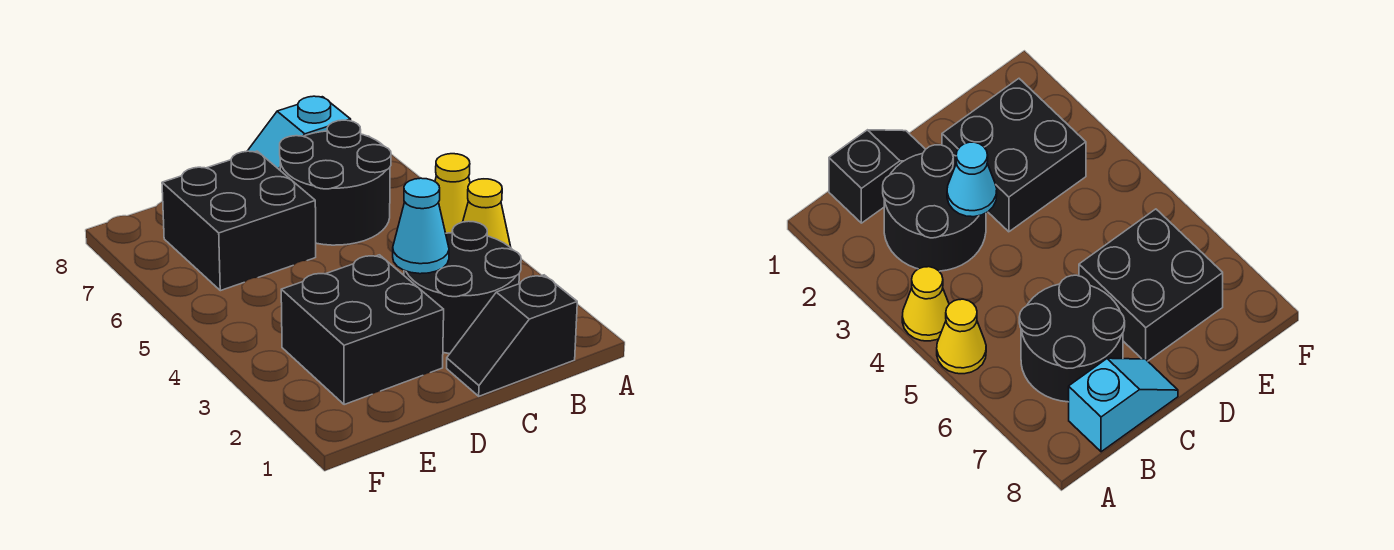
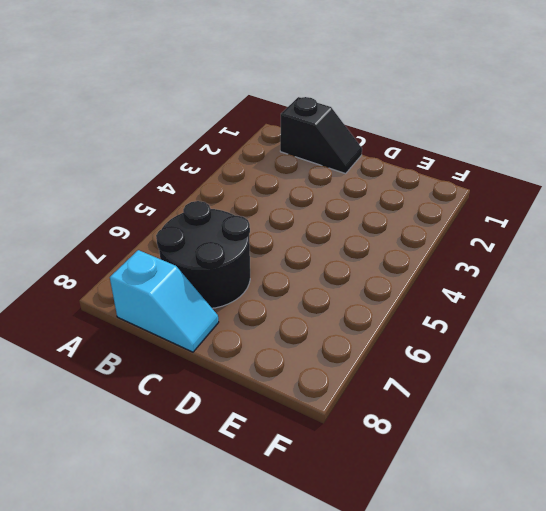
none -> yellow 1x1 cone [463,179,511,247]
none -> yellow 1x1 cone [435,154,470,233]

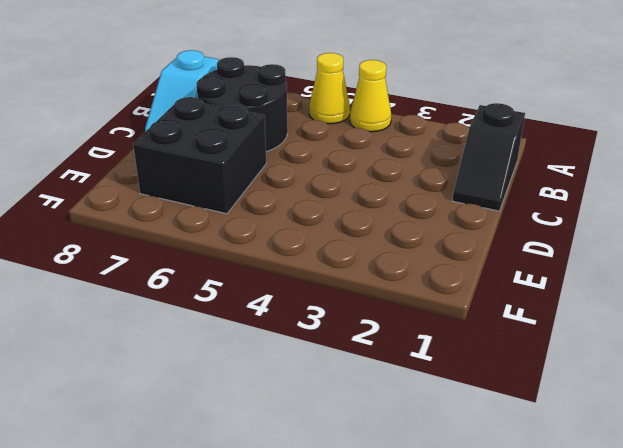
none -> black 2x2 round brick [404,221,521,354]
none -> black 2x2 brick [281,255,444,405]

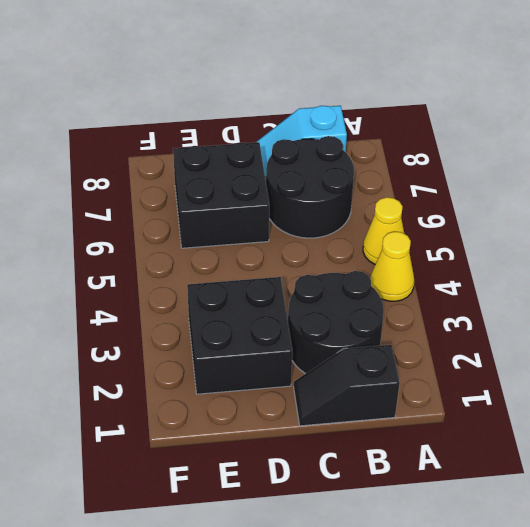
none -> cyan 1x1 cone [393,178,449,274]

